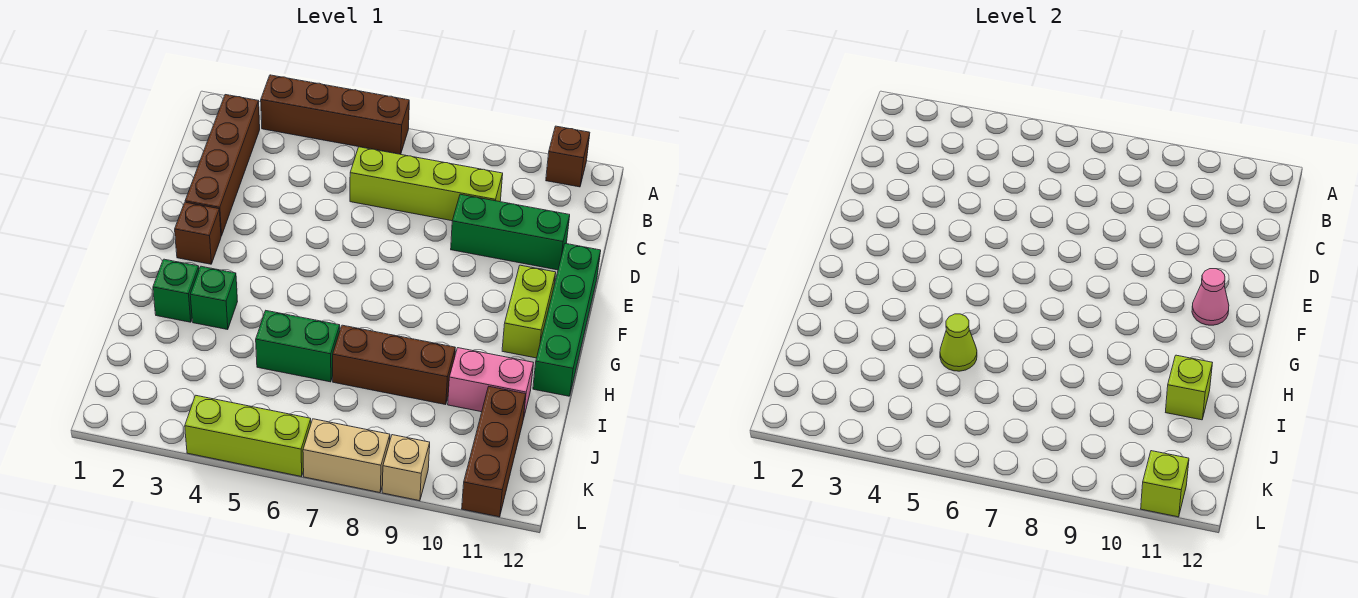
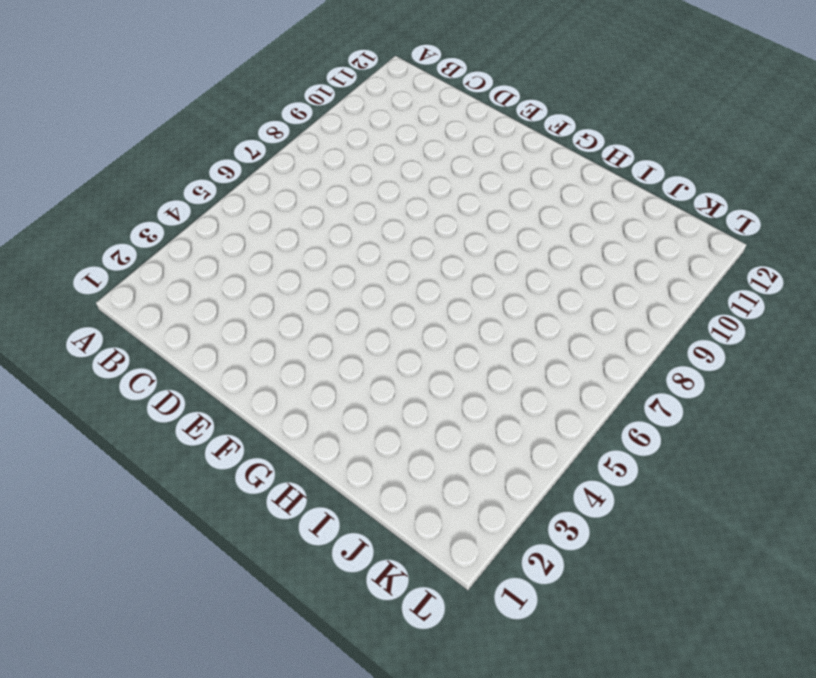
none -> brown 1x4 brick [261,75,409,154]
none -> brown 1x1 brick [546,126,590,187]
none -> brown 1x4 brick [185,95,260,236]

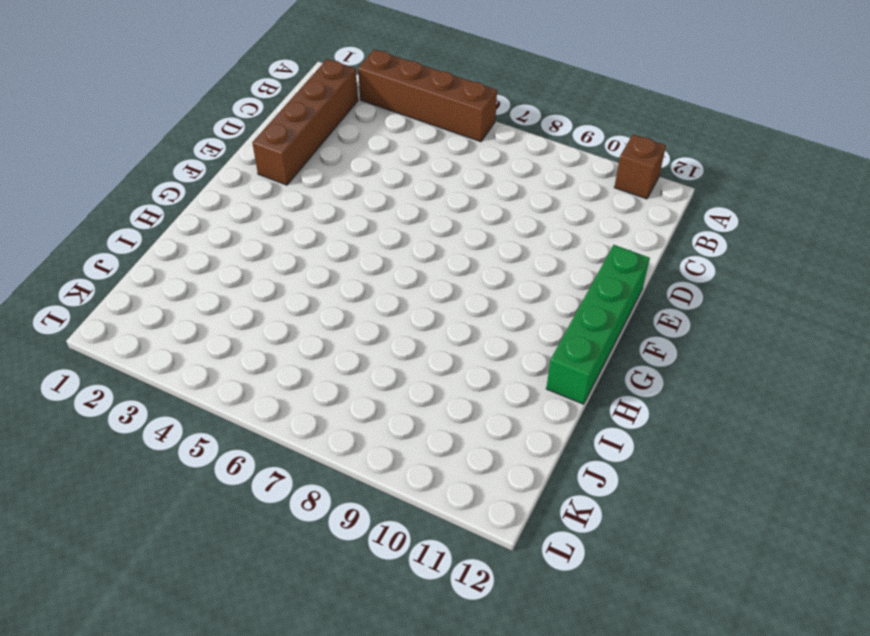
none -> lime 1x4 brick [350,147,503,221]
none -> green 1x3 brick [451,194,570,270]
none -> brown 1x1 brick [175,202,221,264]

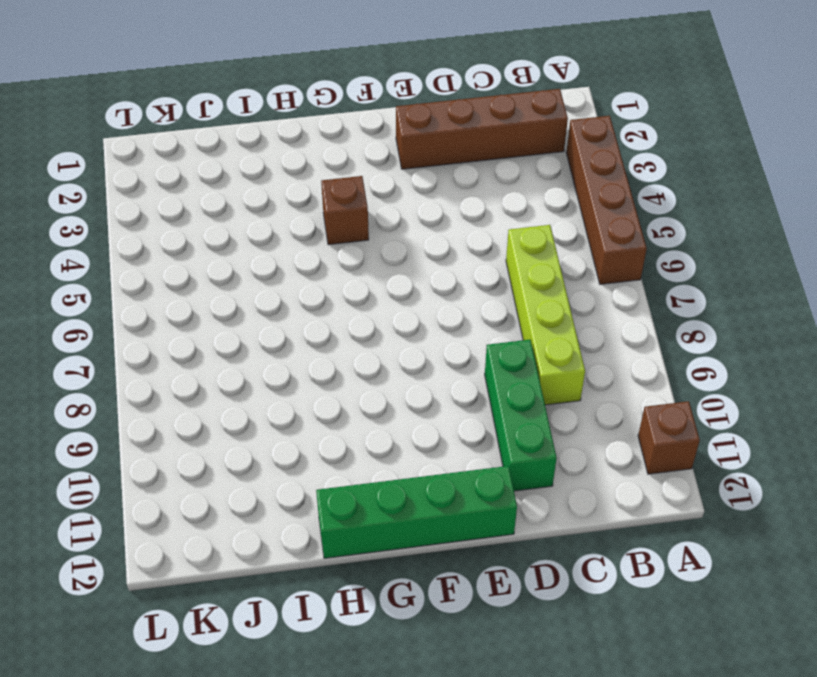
brown 1x1 brick [321,176,369,245] -> brown 1x1 brick moved to [175,202,221,264]
none -> lime 1x2 brick [502,265,556,358]
none -> green 1x1 brick [153,259,199,322]
none -> green 1x1 brick [190,266,238,330]

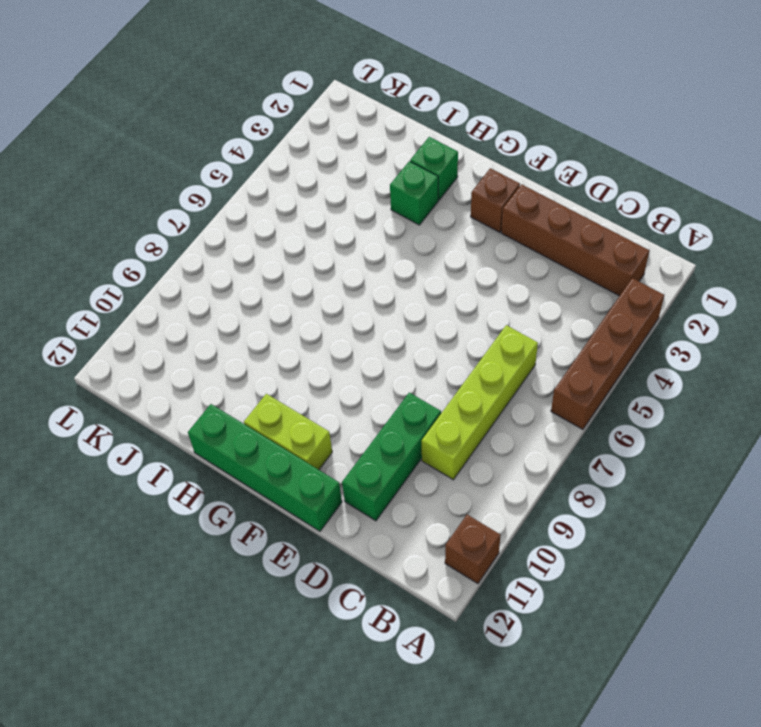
none -> green 1x2 brick [256,311,340,382]
none -> brown 1x3 brick [333,325,455,405]
none -> pink 1x2 brick [448,348,533,419]

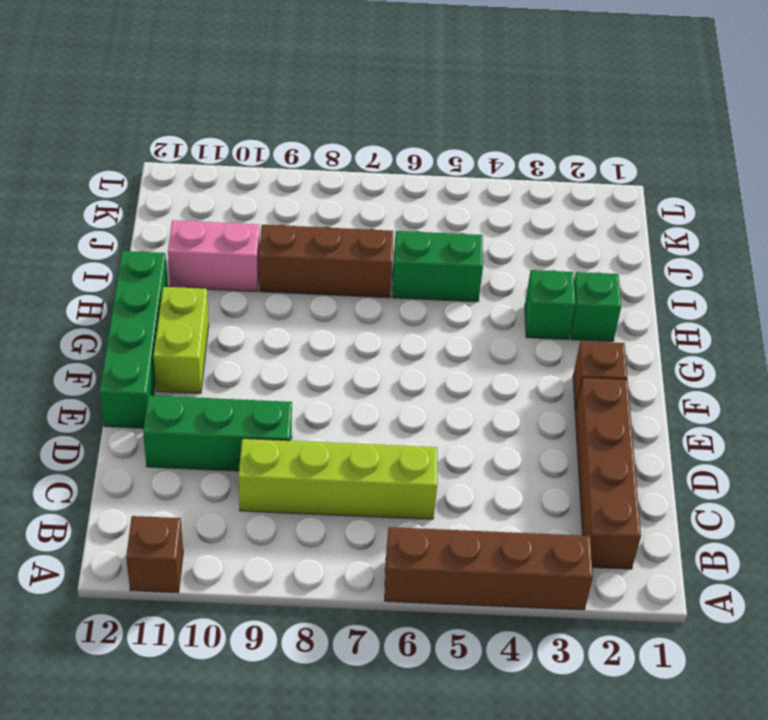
none -> brown 1x3 brick [462,387,526,517]
none -> lime 1x3 brick [185,396,311,477]
none -> tan 1x2 brick [303,419,390,493]

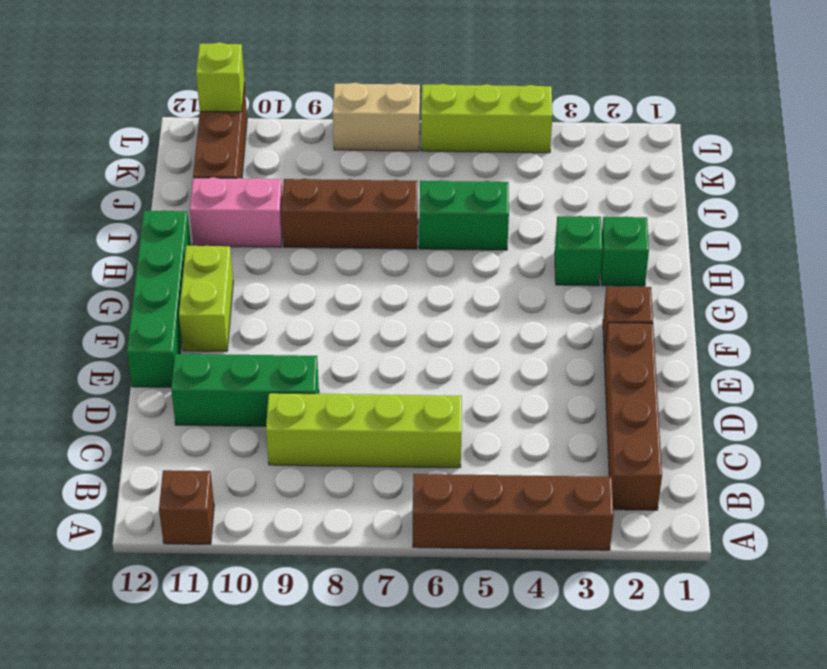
none -> tan 1x1 brick [382,435,430,501]
none -> pink 1x1 cone [1192,269,1229,325]
none -> lime 1x1 cone [940,314,977,371]

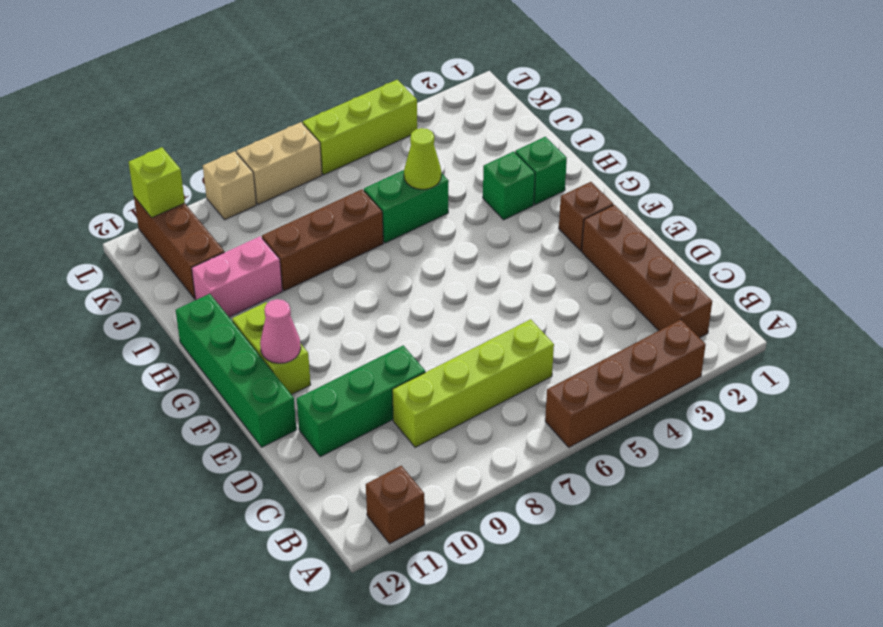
none -> lime 1x1 brick [1166,355,1212,420]

